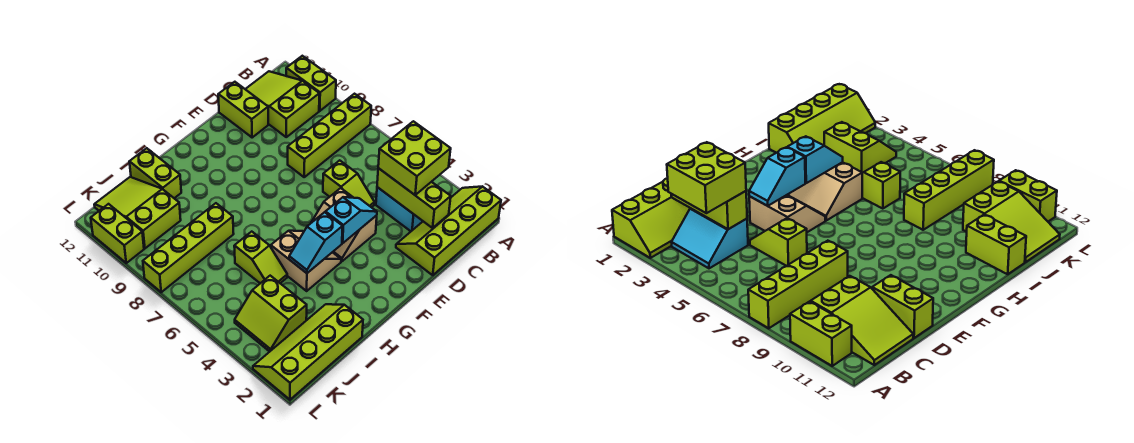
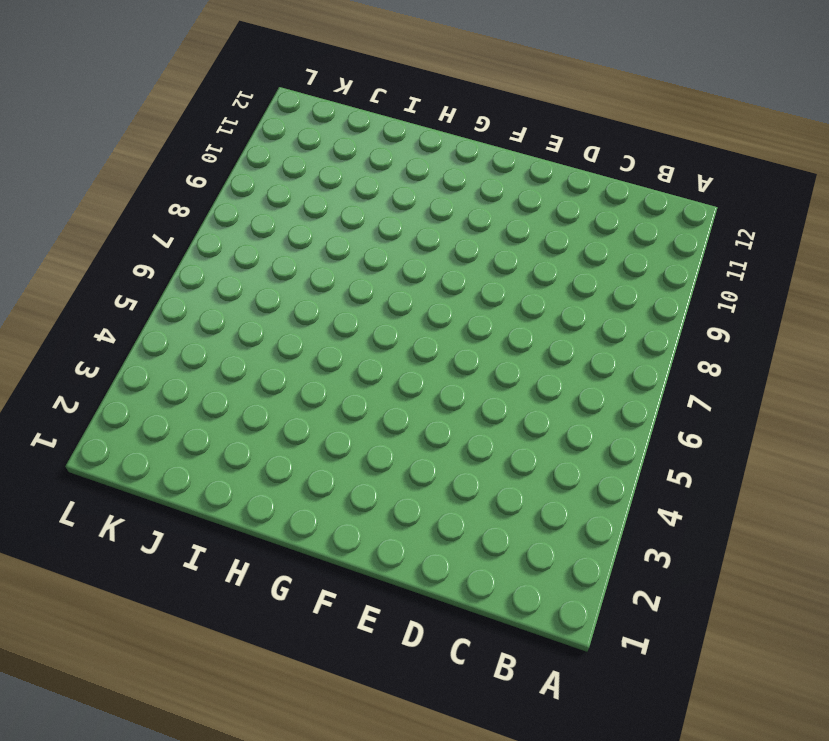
none -> lime 2x4 slope [396,186,501,275]
none -> lime 1x4 brick [288,94,371,177]
none -> lime 1x2 brick [286,56,336,111]

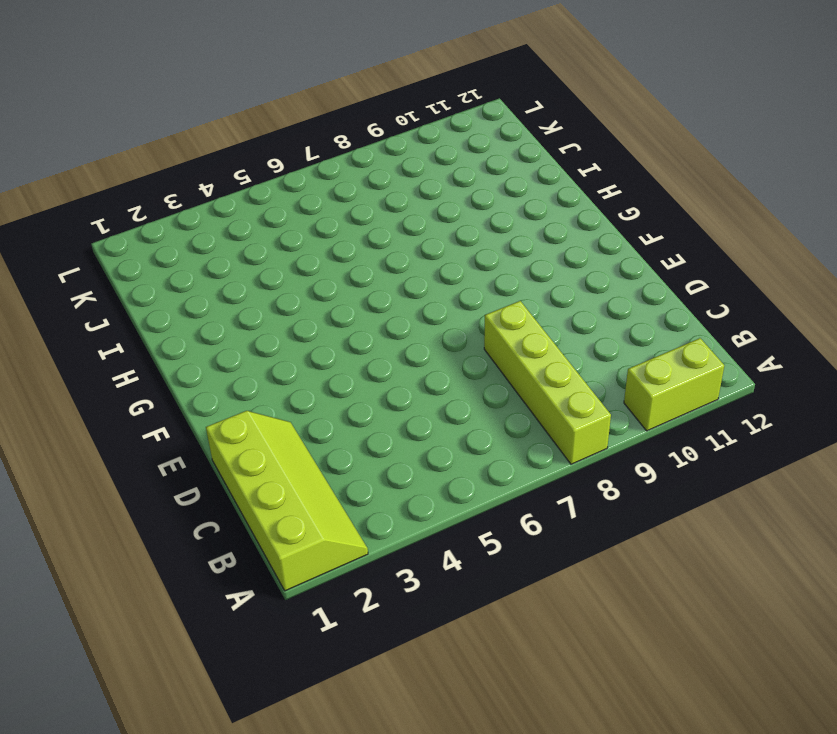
none -> cyan 2x2 slope [376,187,423,231]
none -> lime 2x3 slope [245,71,319,137]
none -> lime 1x2 slope [323,160,374,207]

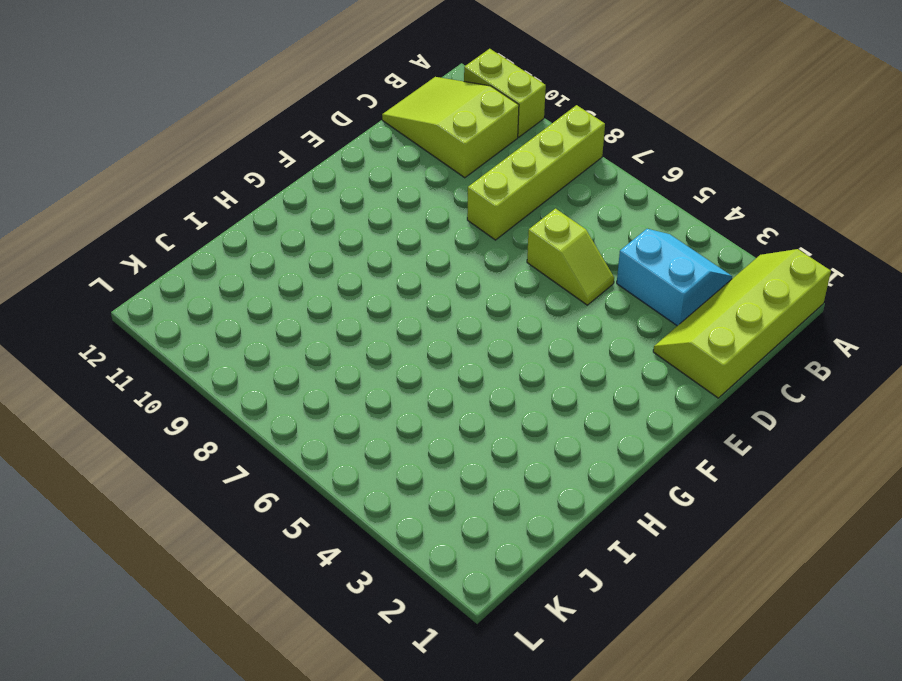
none -> lime 1x2 brick [218,82,268,138]
none -> tan 2x2 slope [311,188,377,261]
none -> tan 2x2 slope [271,231,341,291]

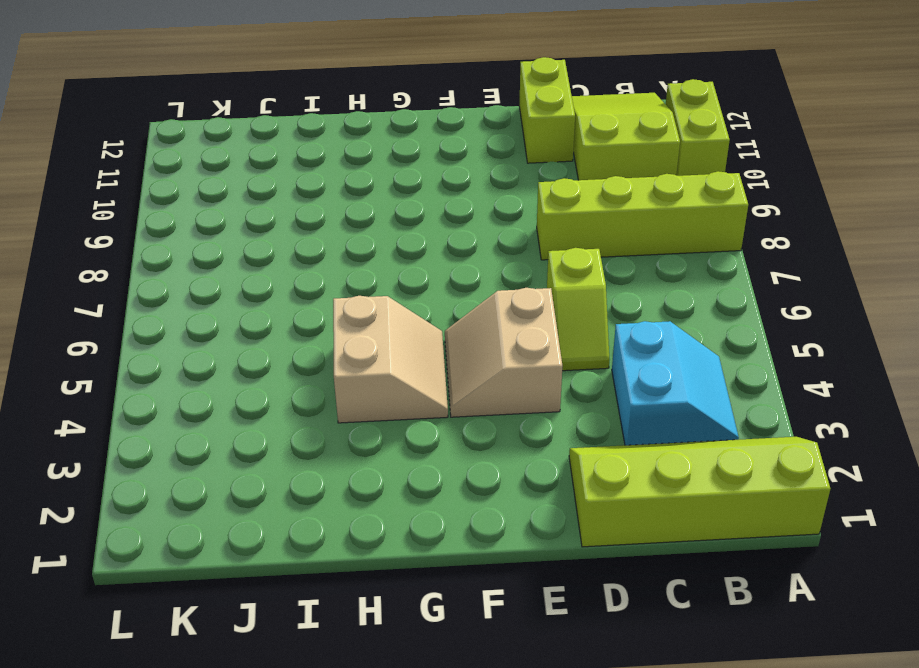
none -> lime 2x4 slope [253,304,363,400]
none -> lime 1x2 slope [234,232,287,283]
none -> lime 1x4 brick [143,203,234,292]

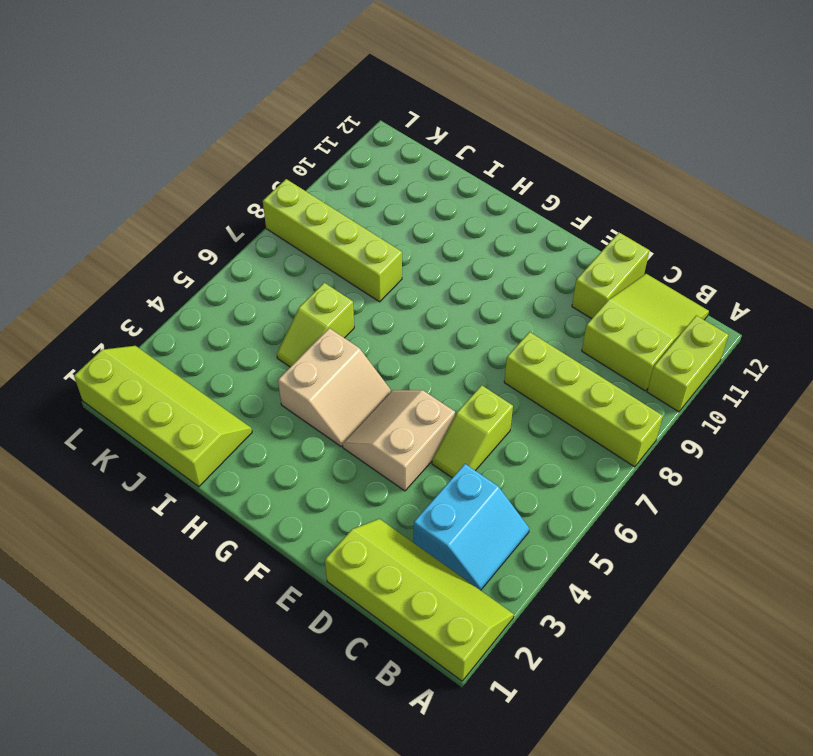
none -> lime 1x2 brick [129,148,181,198]
none -> lime 2x2 slope [235,276,307,352]
none -> lime 2x3 slope [94,177,181,248]

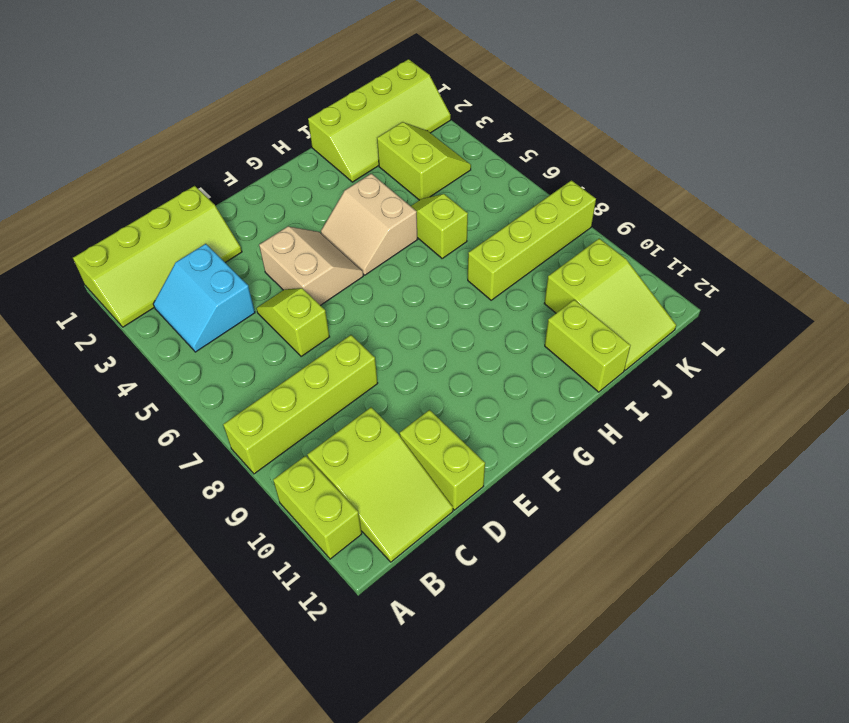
none -> lime 1x2 brick [91,204,144,263]
none -> lime 1x3 brick [377,168,451,228]
none -> cyan 1x2 slope [325,197,377,243]

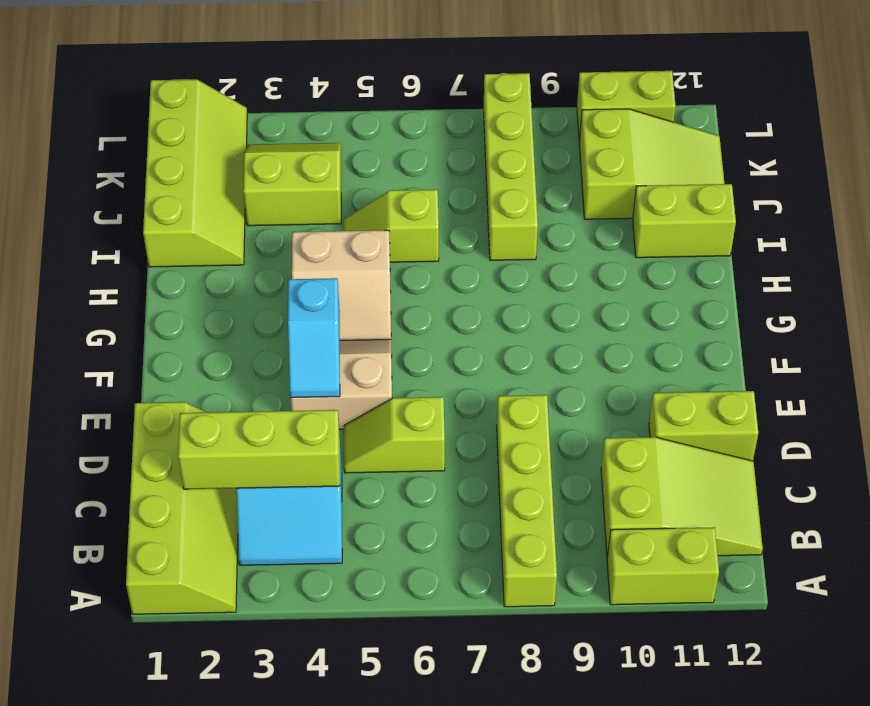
none -> cyan 1x2 slope [289,212,343,273]
none -> lime 2x2 brick [378,121,451,195]

